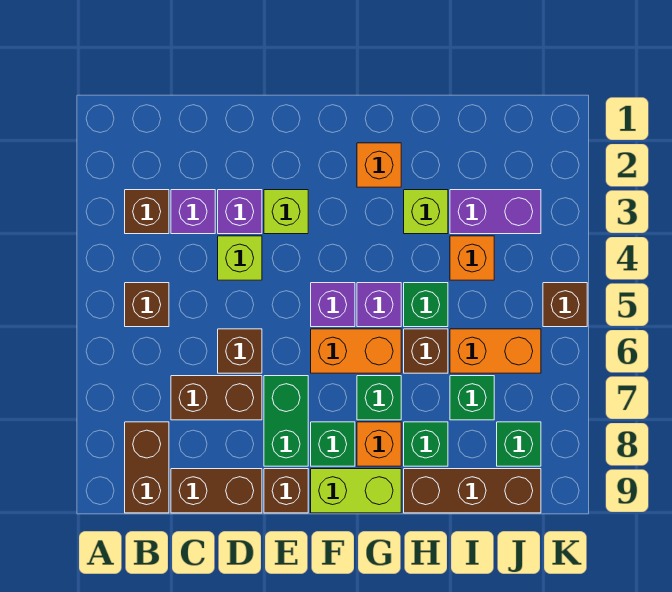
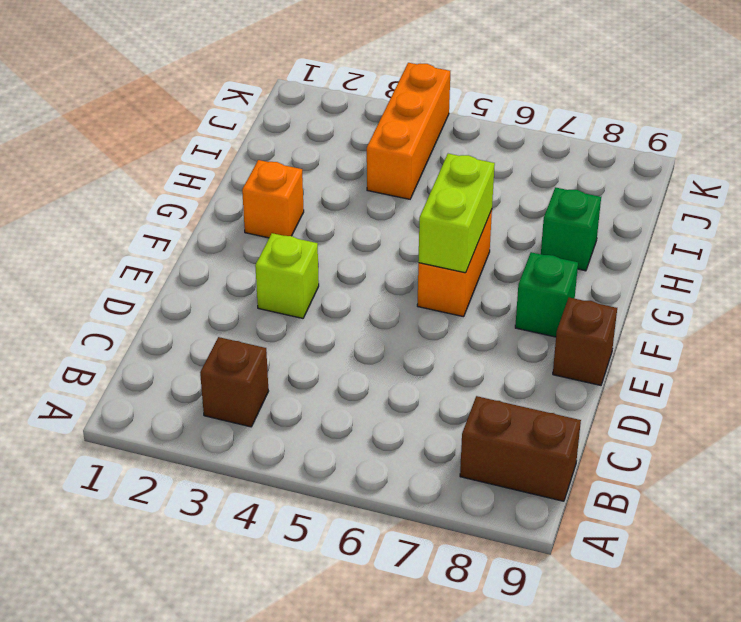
lime 1x2 brick [418,154,495,273] -> lime 1x2 brick moved to [311,469,401,513]
orange 1x3 brick [367,63,450,199] -> orange 1x1 brick [450,236,494,280]
none -> brown 1x1 brick [125,283,169,327]
none -> purple 1x1 brick [171,190,215,234]
none -> brown 1x2 brick [171,376,262,420]
none -> brown 1x2 brick [171,469,262,513]

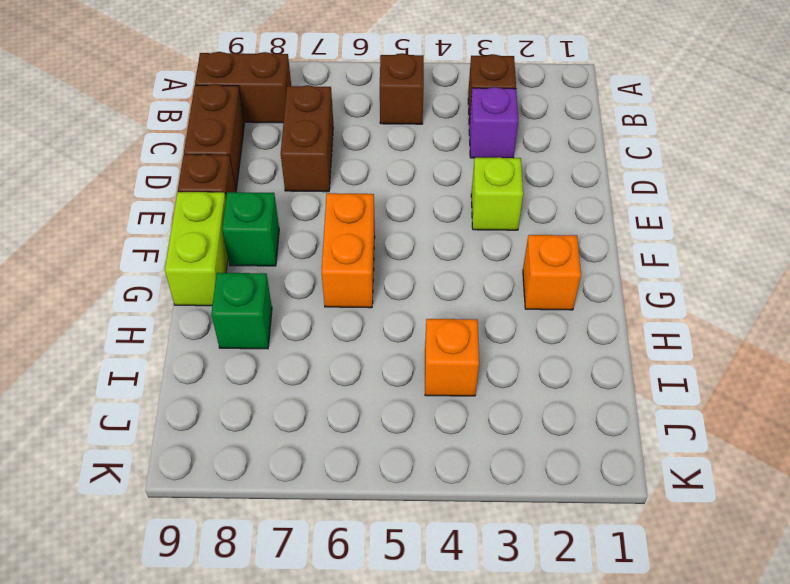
none -> purple 1x1 brick [218,190,262,234]
none -> lime 1x1 brick [218,236,262,280]
none -> brown 1x1 brick [218,329,262,373]
none -> green 1x2 brick [264,376,308,466]

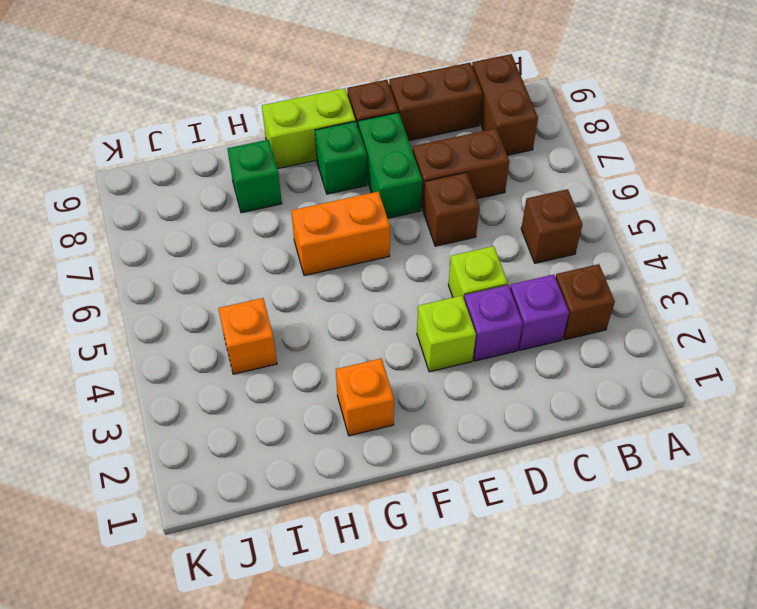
none -> purple 1x1 brick [311,283,355,327]
none -> purple 1x1 brick [357,283,401,327]
none -> green 1x1 brick [357,376,401,420]
none -> orange 1x1 brick [357,422,401,466]

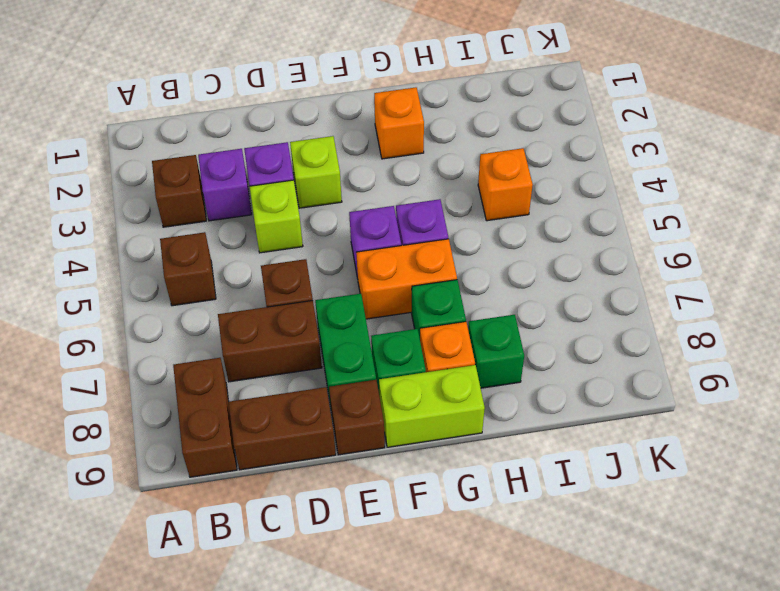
none -> lime 1x1 brick [404,190,448,234]
none -> green 1x1 brick [404,283,448,327]
none -> brown 1x1 brick [404,329,448,373]
none -> brown 1x3 brick [404,469,541,513]

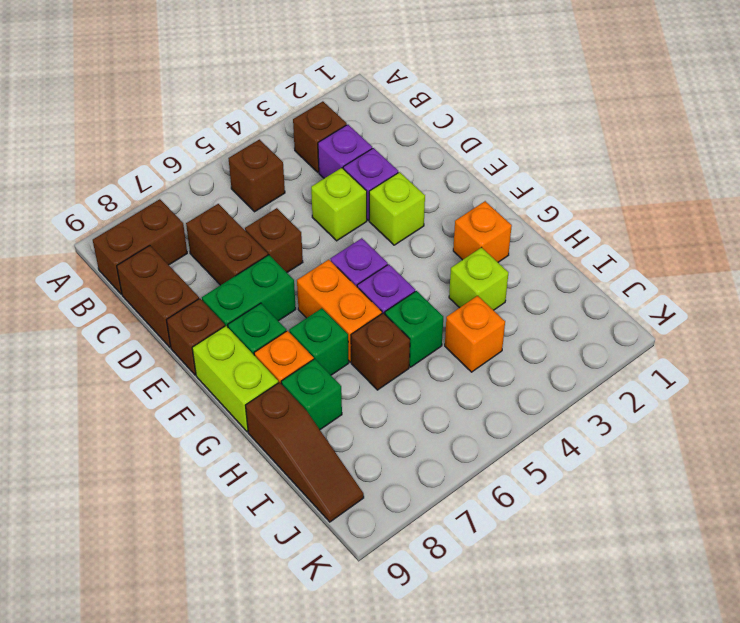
brown 1x3 slope [246,382,364,522] -> brown 1x3 brick [404,469,541,513]
none -> purple 1x2 brick [450,190,541,234]
none -> orange 1x2 brick [450,329,541,373]
none -> green 1x1 brick [450,376,494,420]
none -> green 1x1 brick [497,422,541,466]

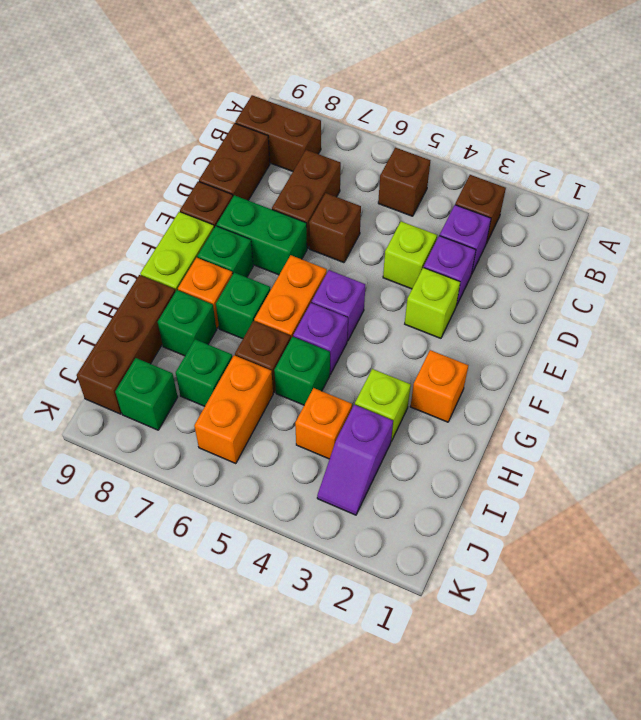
purple 1x2 slope [317,405,393,515] -> purple 1x2 brick [450,190,541,234]
none -> brown 1x1 brick [543,283,587,327]

